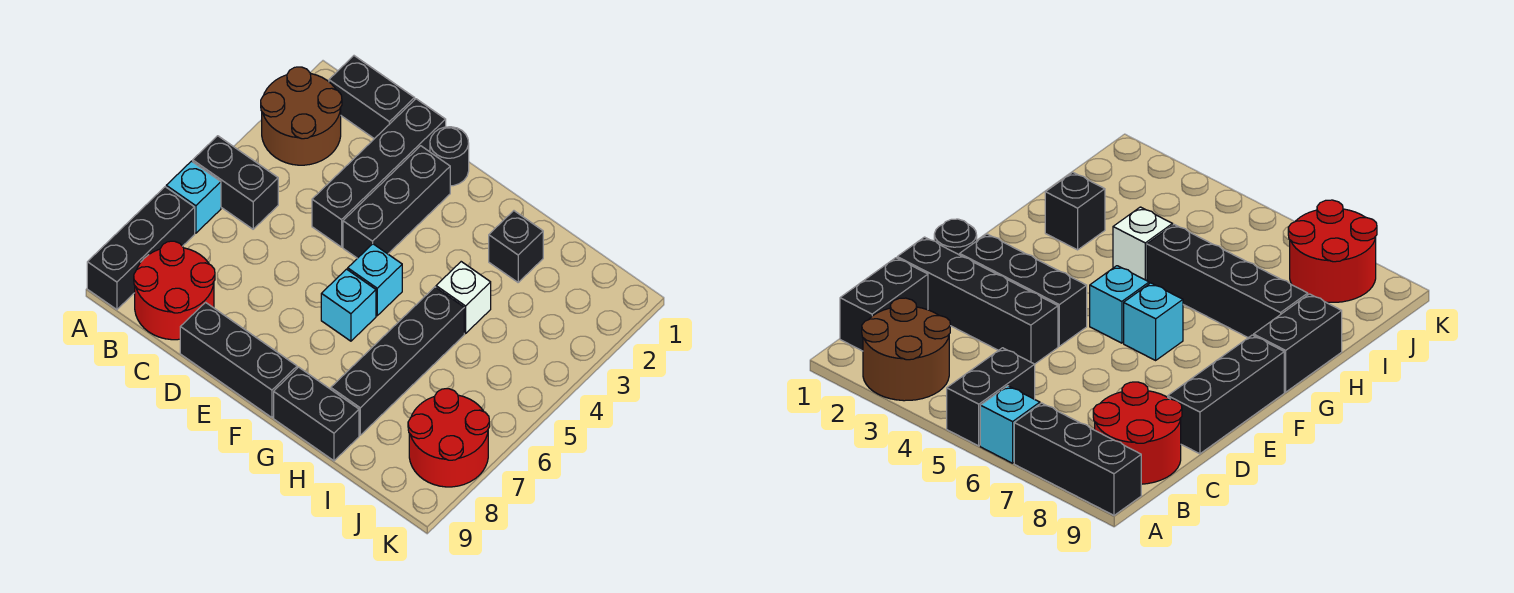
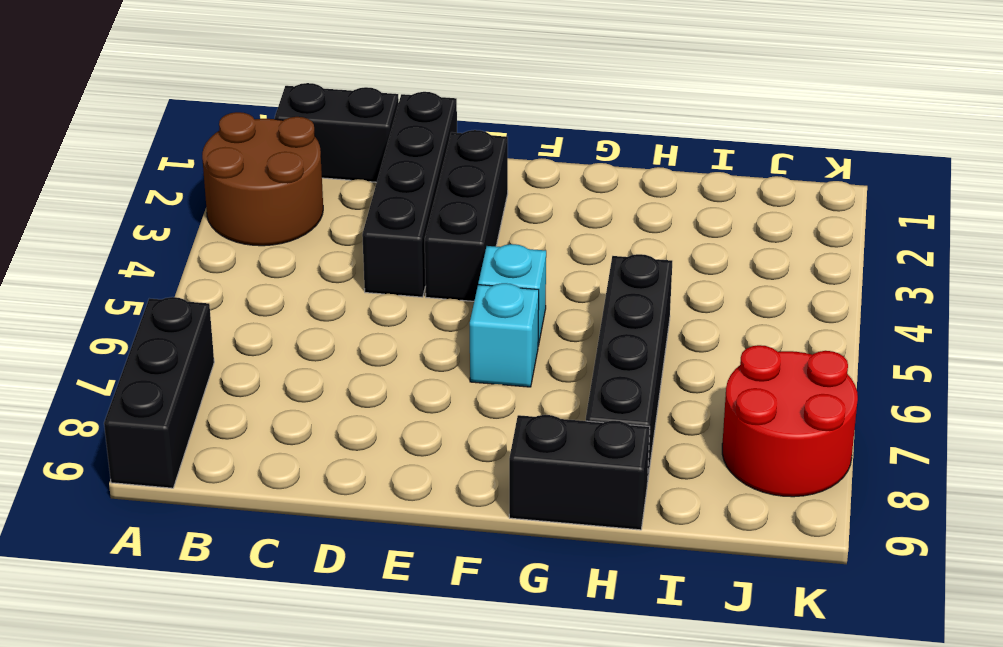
none -> black 1x2 brick [193,136,278,229]
none -> cyan 1x1 brick [166,161,221,233]
none -> red 2x2 round brick [134,241,215,340]

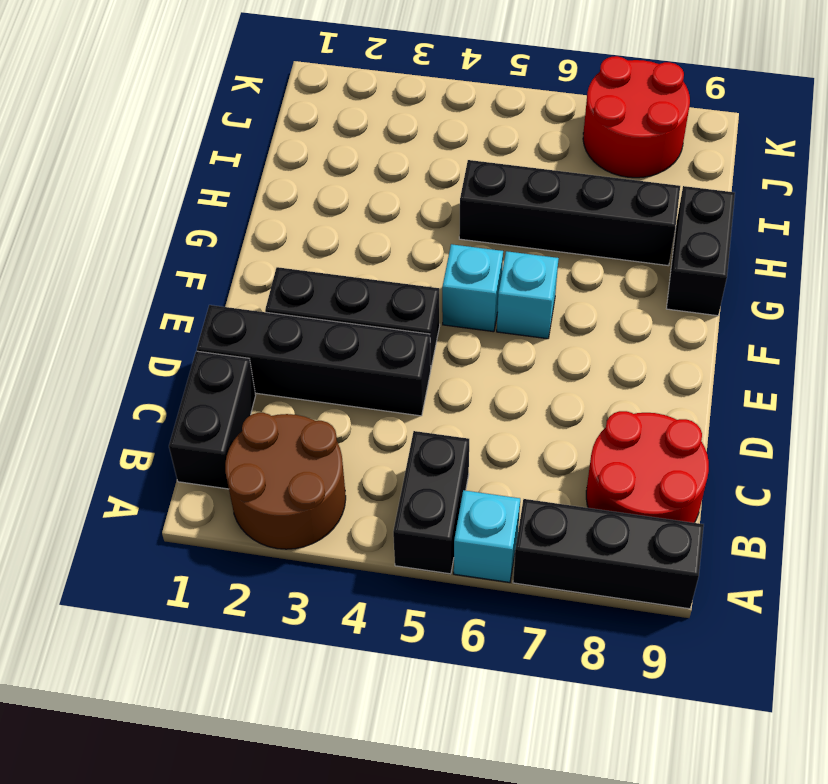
none -> black 1x3 brick [180,302,297,417]
none -> black 1x1 round brick [430,127,469,186]
none -> black 1x1 brick [489,211,543,282]

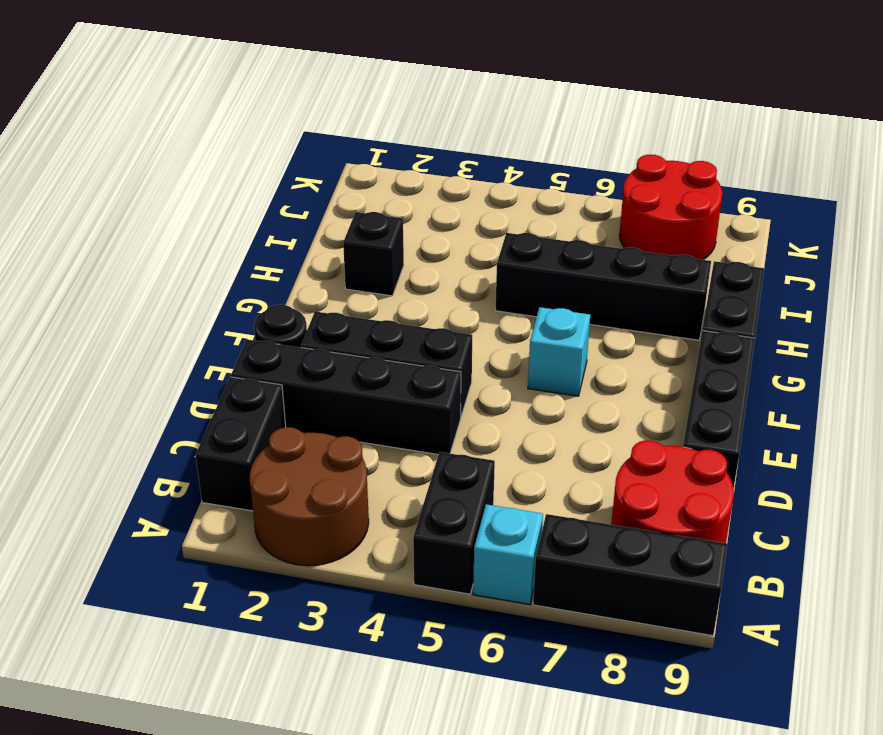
none -> cyan 1x1 brick [348,244,402,316]
none -> white 1x1 brick [436,262,491,333]

